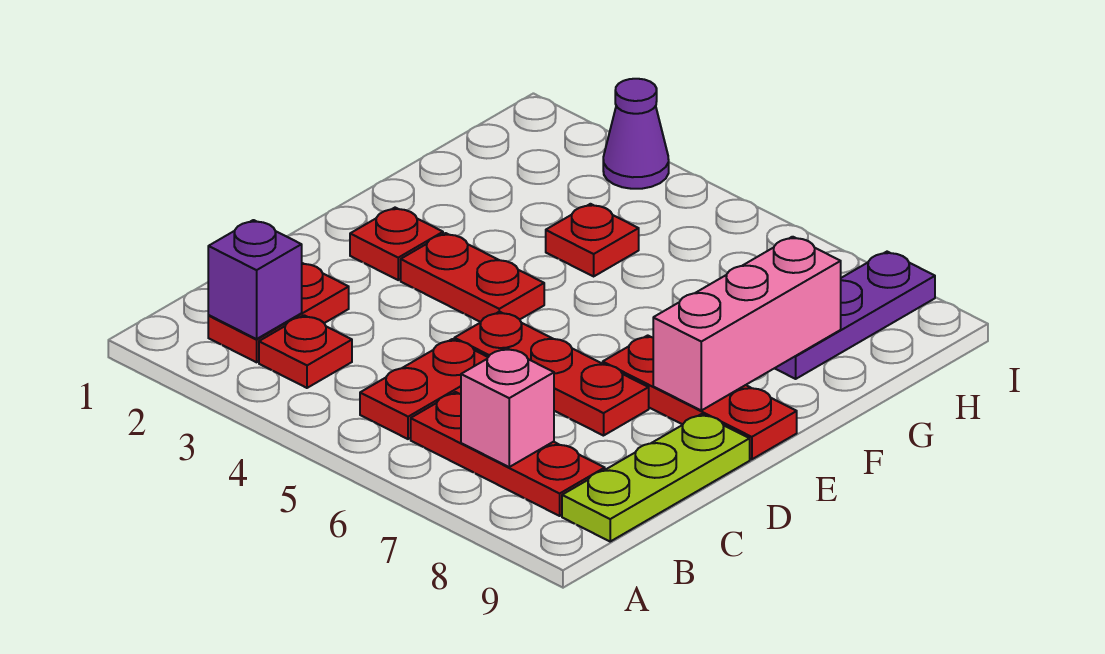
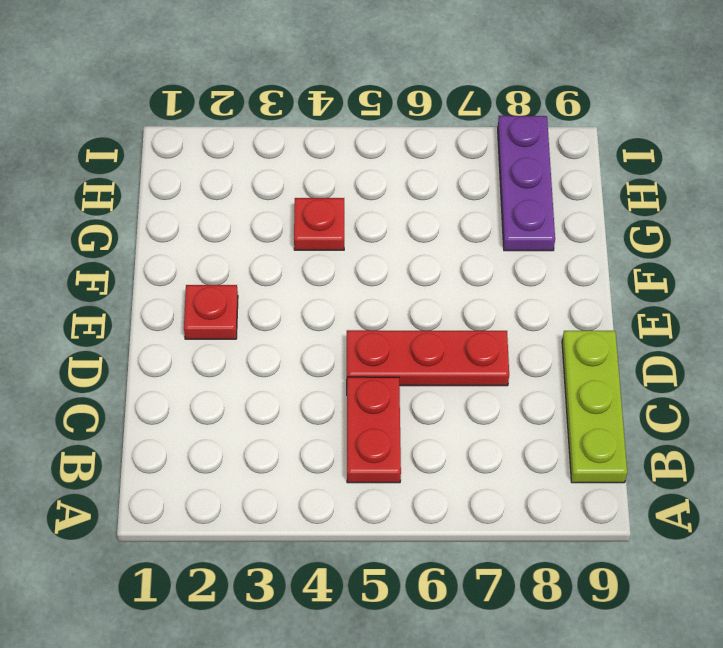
none -> red 1x2 plate [208,263,349,362]
none -> red 1x1 plate [259,315,352,388]
none -> red 1x3 plate [411,392,605,516]

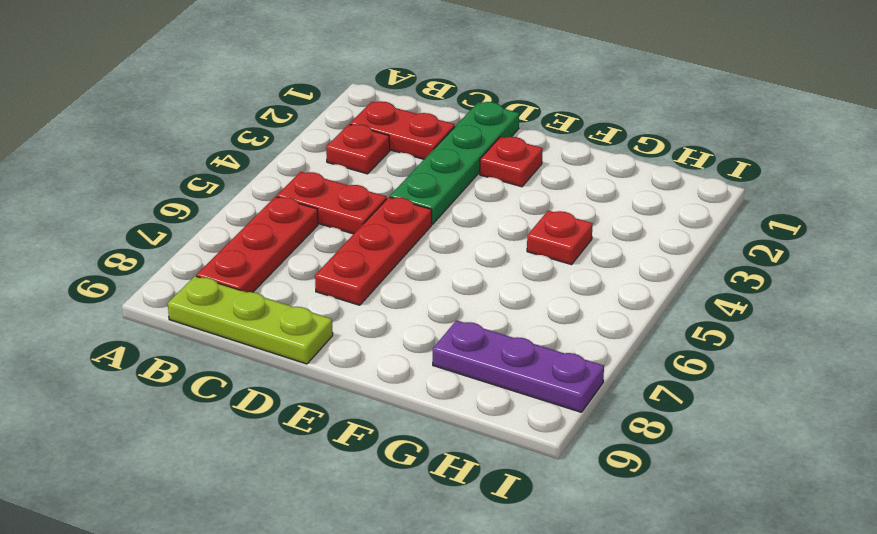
green 1x4 plate [390,102,519,224] -> none
none -> red 1x2 plate [401,233,544,322]
none -> red 1x3 plate [603,335,797,459]
none -> purple 1x1 cone [603,79,669,189]

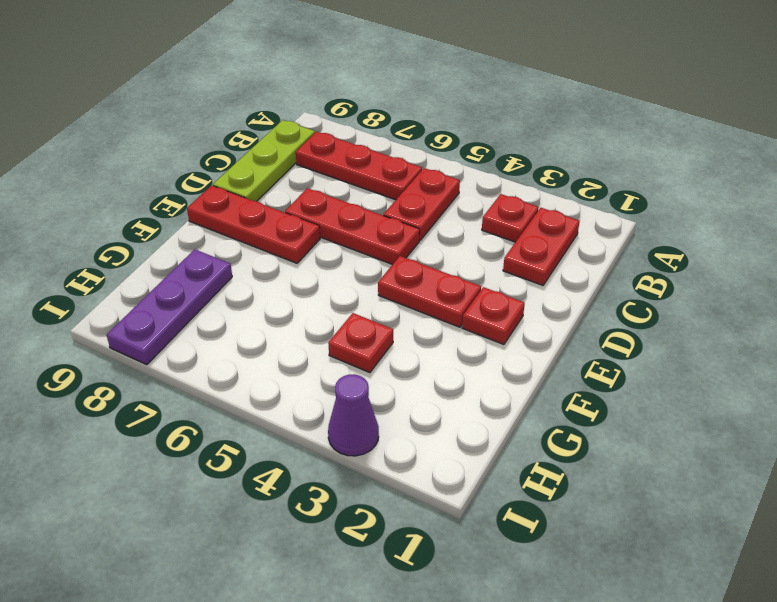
none -> purple 1x1 brick [208,220,302,339]
none -> pink 1x1 brick [461,348,554,467]
none -> pink 1x3 brick [653,237,841,410]

